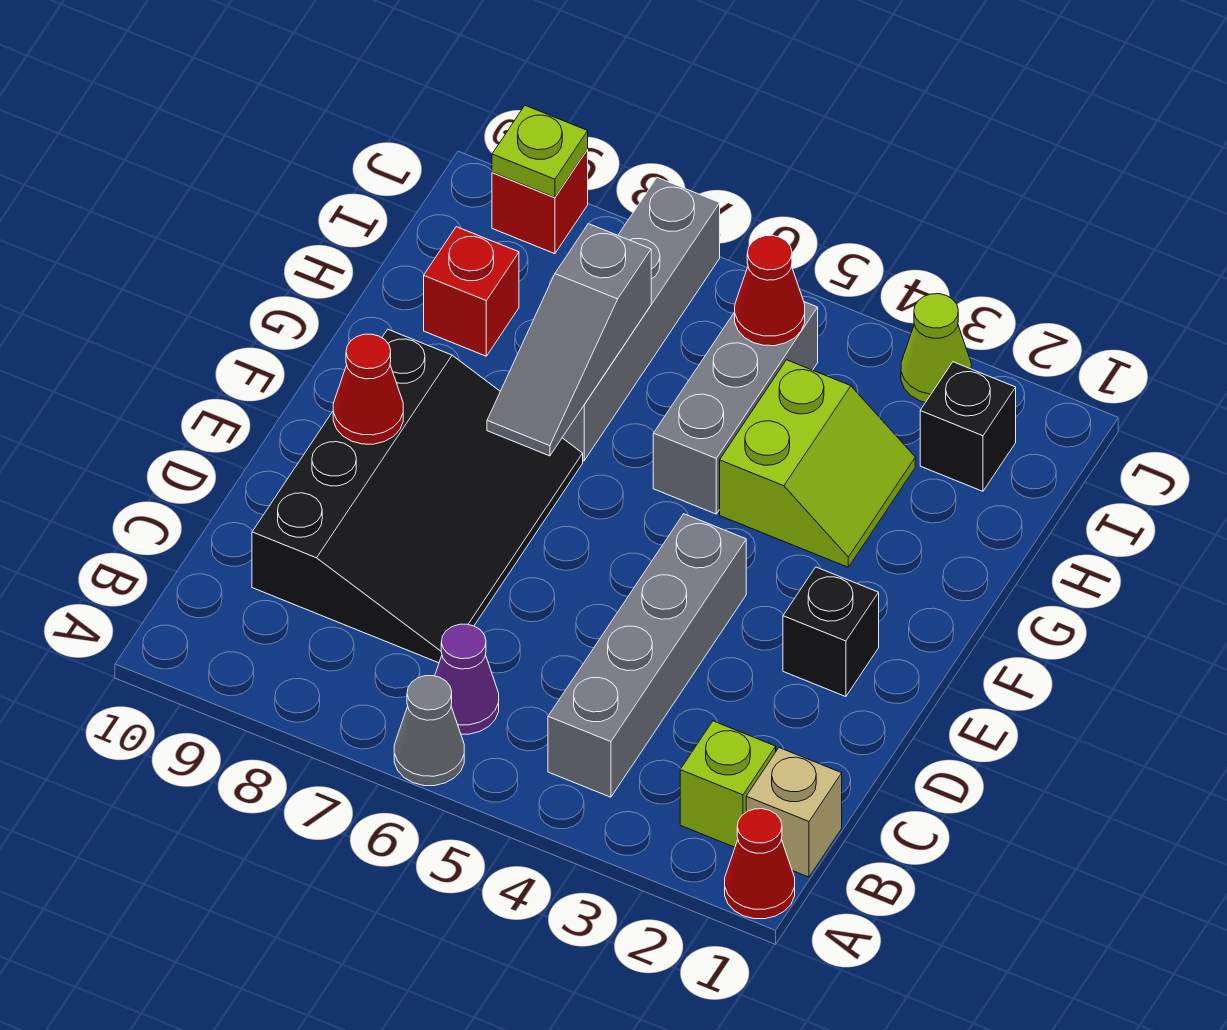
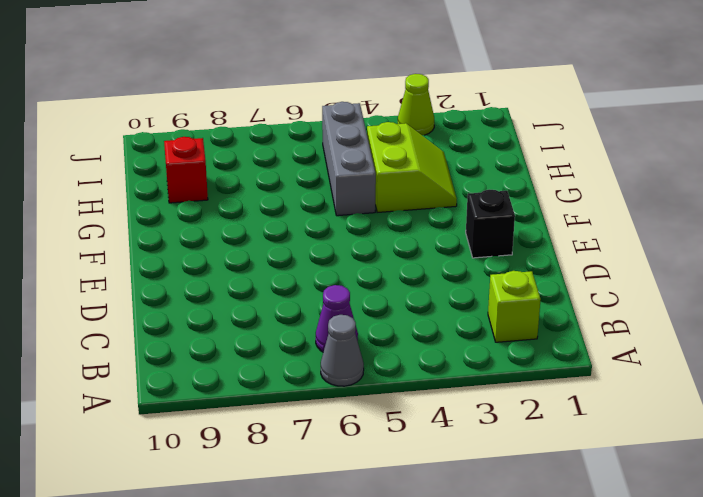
none -> red 1x1 cone [725,809,795,919]
none -> tan 1x1 brick [746,748,842,877]
none -> grey 1x4 brick [548,514,746,797]

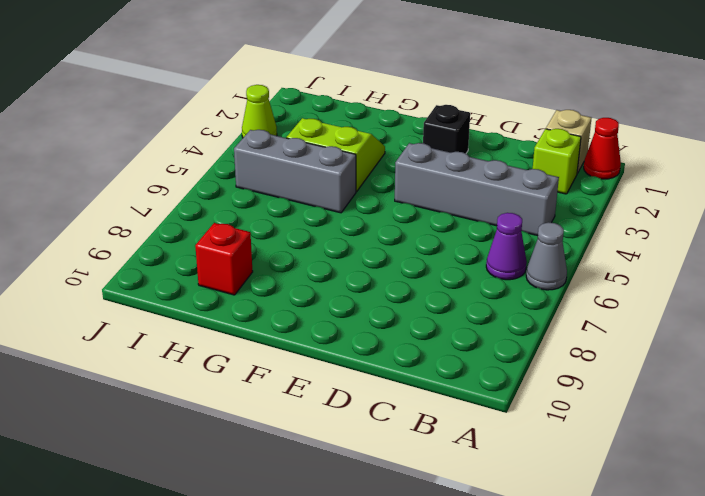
none -> black 3x4 slope [252,330,583,663]
none -> grey 1x4 brick [562,177,720,461]
none -> black 1x1 brick [920,362,1016,491]

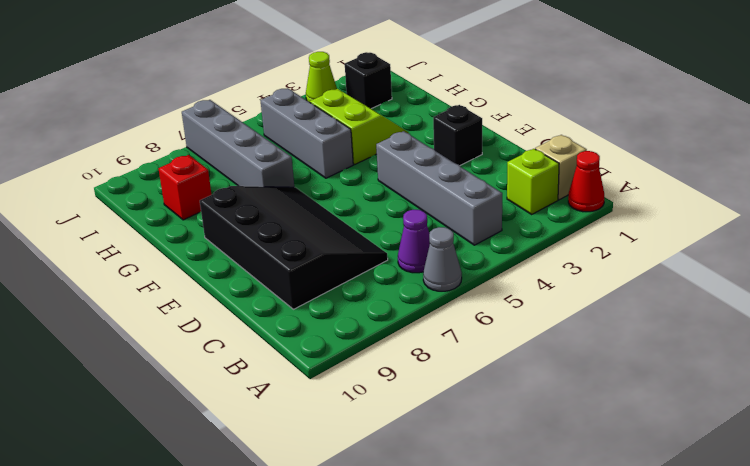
none -> red 1x1 brick [492,150,588,254]
none -> red 1x1 cone [333,334,403,444]
none -> grey 1x3 slope [487,224,651,456]

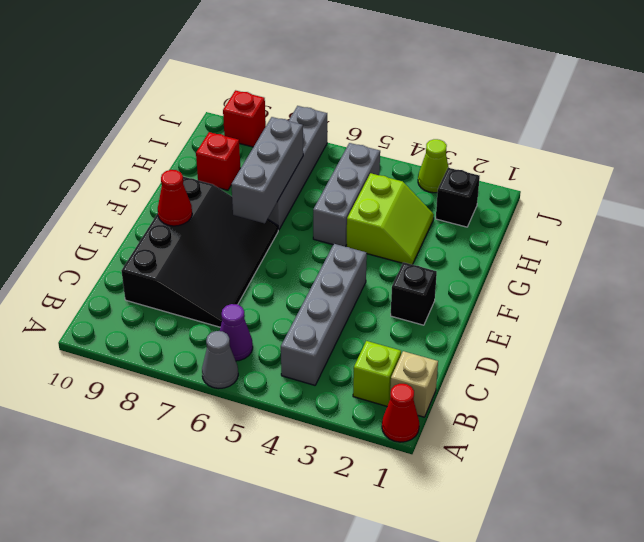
grey 1x3 brick [231,117,303,223] -> grey 1x3 slope [487,224,651,456]
none -> red 1x1 cone [735,236,805,346]
none -> lime 1x1 plate [492,106,588,197]

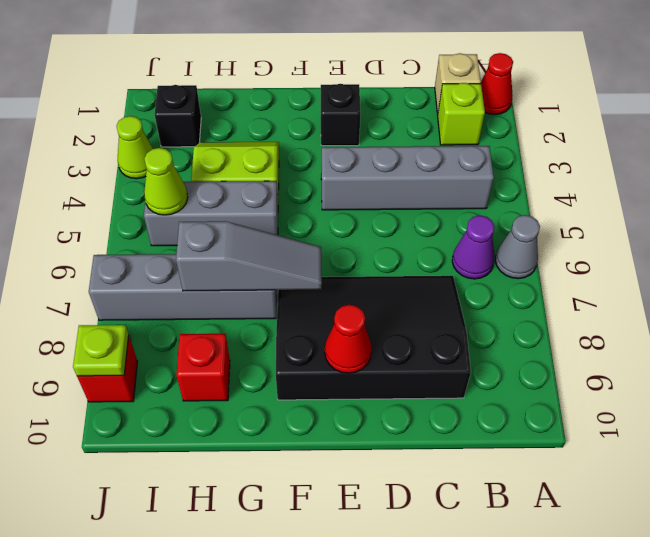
lime 1x1 cone [144,148,188,215] -> red 1x1 cone [735,236,805,346]

